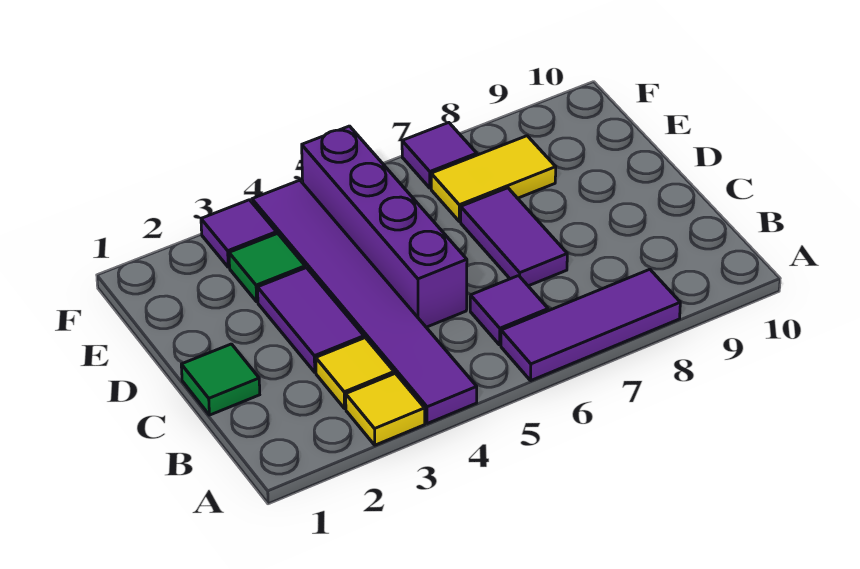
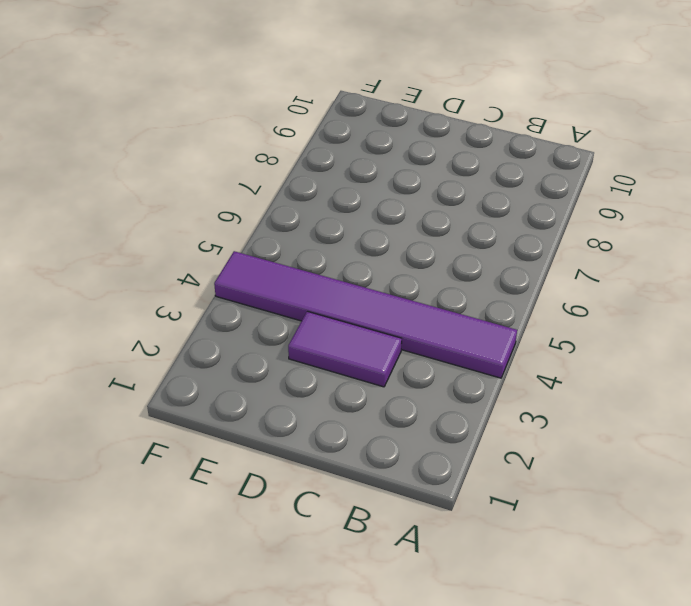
none -> yellow 1x1 tile [346,373,425,445]
none -> purple 1x3 tile [501,269,680,380]
none -> yellow 1x1 tile [316,338,394,409]

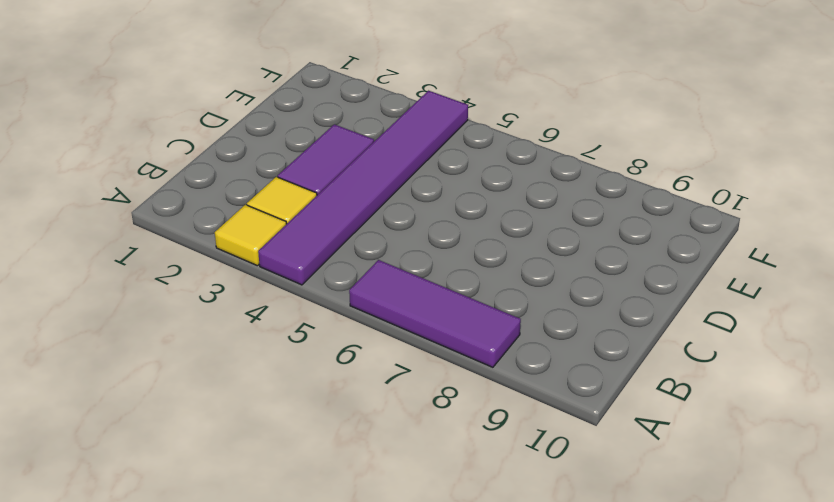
none -> purple 1x1 tile [470,276,548,345]
none -> green 1x1 tile [181,344,260,415]
none -> purple 1x4 brick [302,126,467,327]

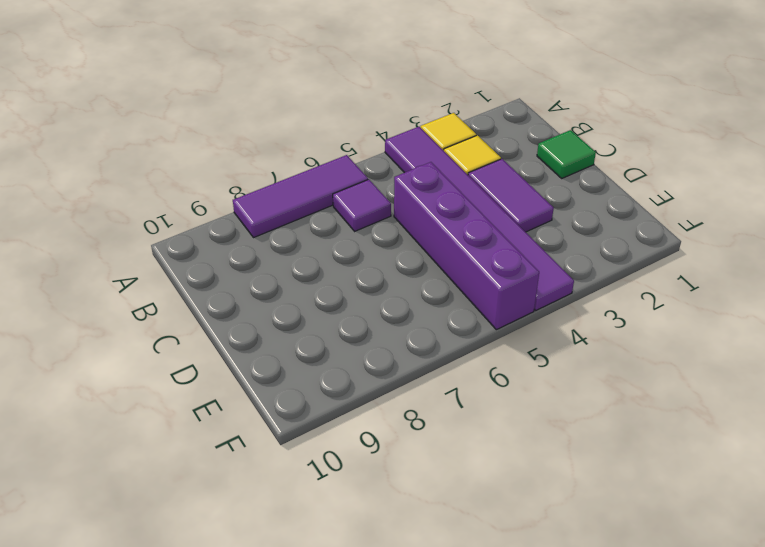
none -> purple 1x2 tile [461,188,567,286]
none -> green 1x1 tile [229,233,305,302]
none -> yellow 1x2 tile [431,136,556,221]

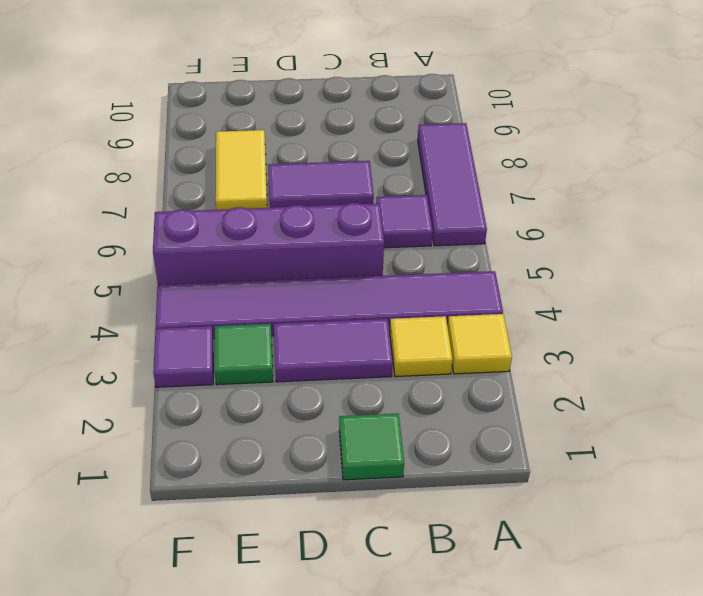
none -> purple 1x1 tile [402,123,477,188]

